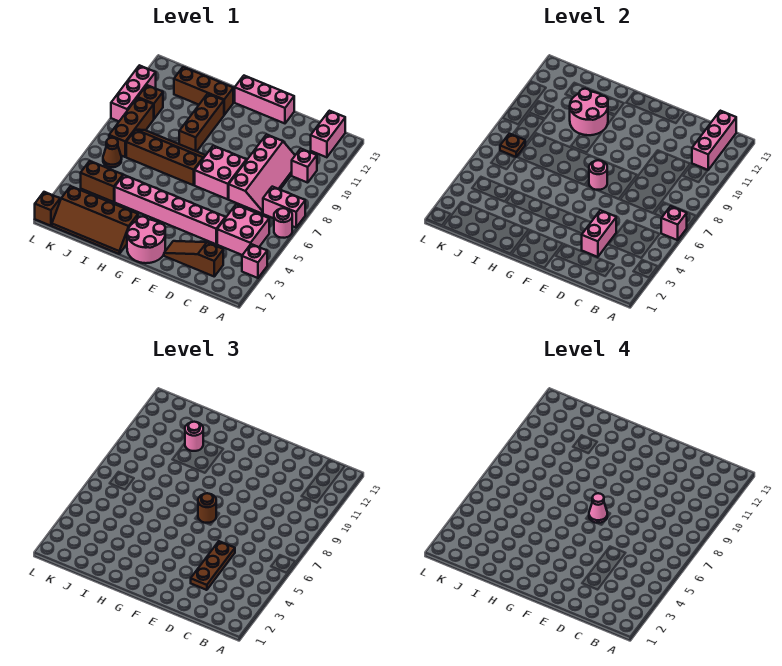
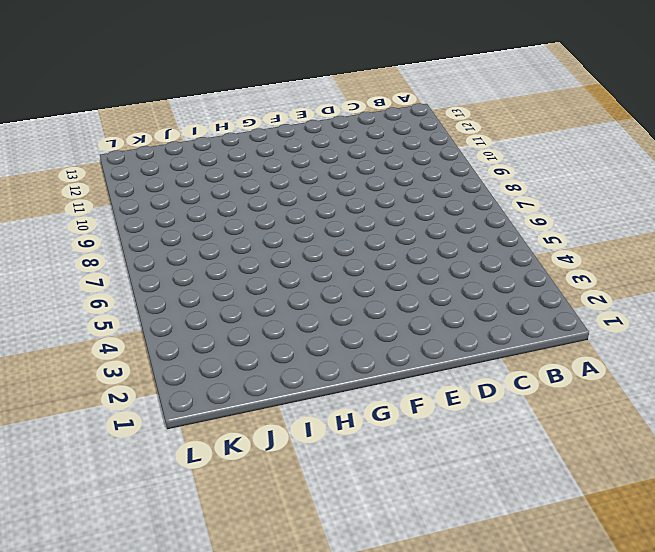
none -> pink 1x1 brick [242,244,267,278]
none -> pink 1x1 round brick [274,208,292,238]
none -> pink 1x2 brick [263,187,305,227]
none -> pink 2x2 brick [217,205,269,255]

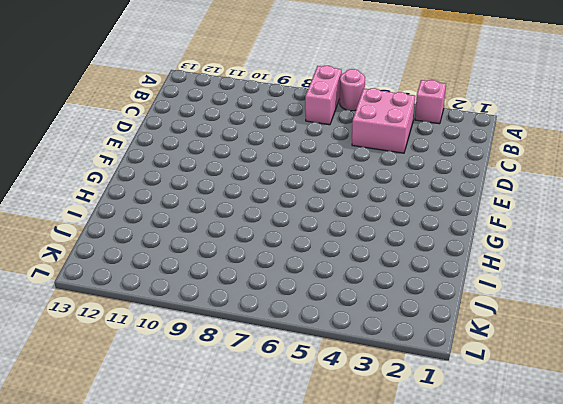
none -> pink 1x1 brick [292,149,317,183]
none -> pink 1x2 brick [311,111,345,157]
none -> brown 1x3 slope [164,241,223,276]
none -> pink 2x4 slope [229,134,295,213]

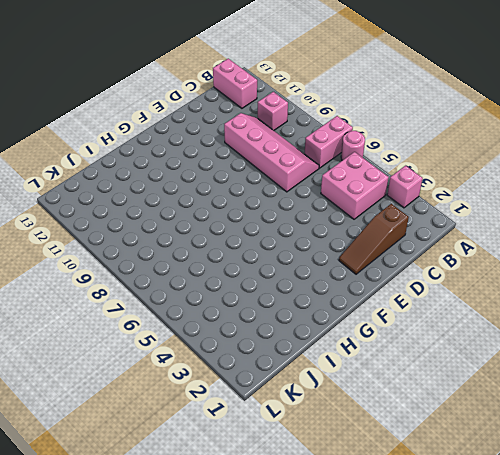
none -> pink 1x6 brick [115,175,225,244]
none -> pink 2x2 brick [195,146,247,199]
none -> pink 1x3 brick [235,76,294,123]
none -> pink 2x2 round brick [127,216,165,263]

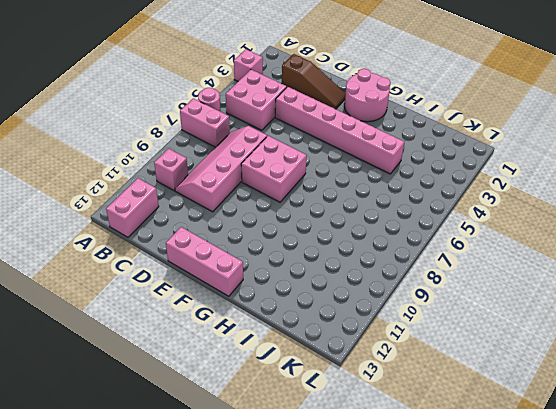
none -> brown 2x4 slope [126,130,206,185]
none -> brown 2x4 slope [52,186,138,254]
none -> brown 1x3 brick [179,94,224,151]
none -> brown 1x3 brick [174,67,233,115]

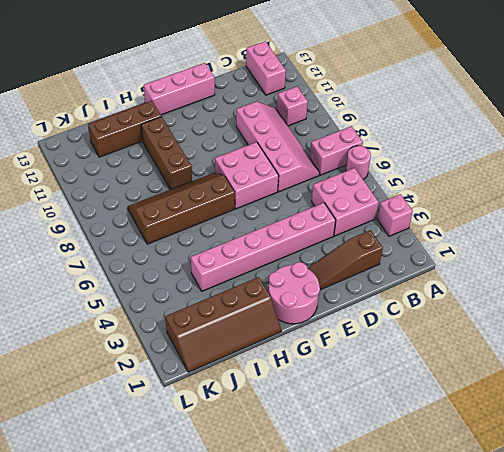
none -> brown 1x2 brick [81,161,123,202]
none -> brown 1x1 cone [103,138,122,167]
none -> brown 1x3 brick [109,98,154,157]
none -> brown 1x1 brick [138,85,163,119]

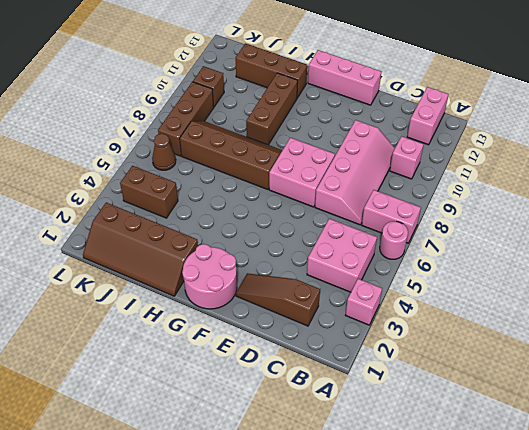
none -> pink 1x6 brick [115,175,225,244]
none -> brown 1x1 brick [35,192,60,226]
none -> pink 1x3 brick [111,65,156,121]
none -> pink 1x1 brick [661,206,687,240]

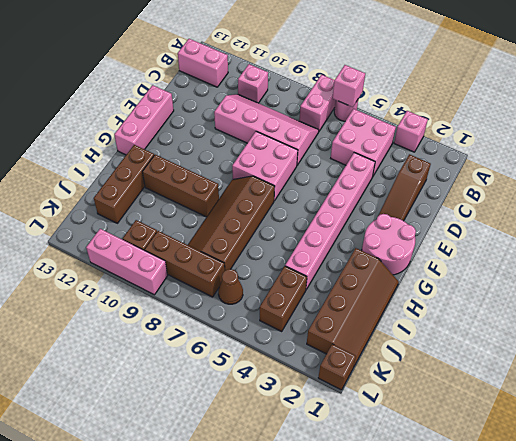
none -> pink 1x3 brick [692,111,736,170]
none -> pink 1x2 brick [582,210,616,257]
none -> pink 1x1 round brick [589,160,607,190]
none -> pink 2x2 round brick [570,89,608,135]

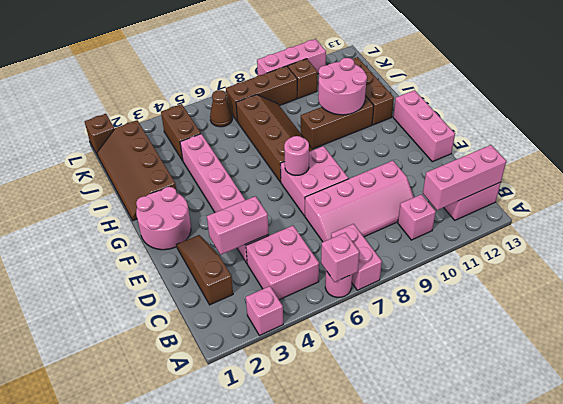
none -> brown 1x1 plate [500,134,525,157]
none -> brown 1x3 plate [191,541,235,590]
none -> brown 1x1 round brick [198,493,216,523]
none -> pink 1x1 round brick [185,422,203,451]

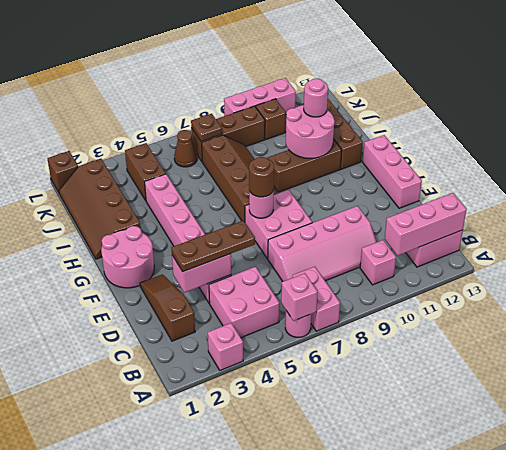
none -> pink 1x1 cone [589,493,607,523]

